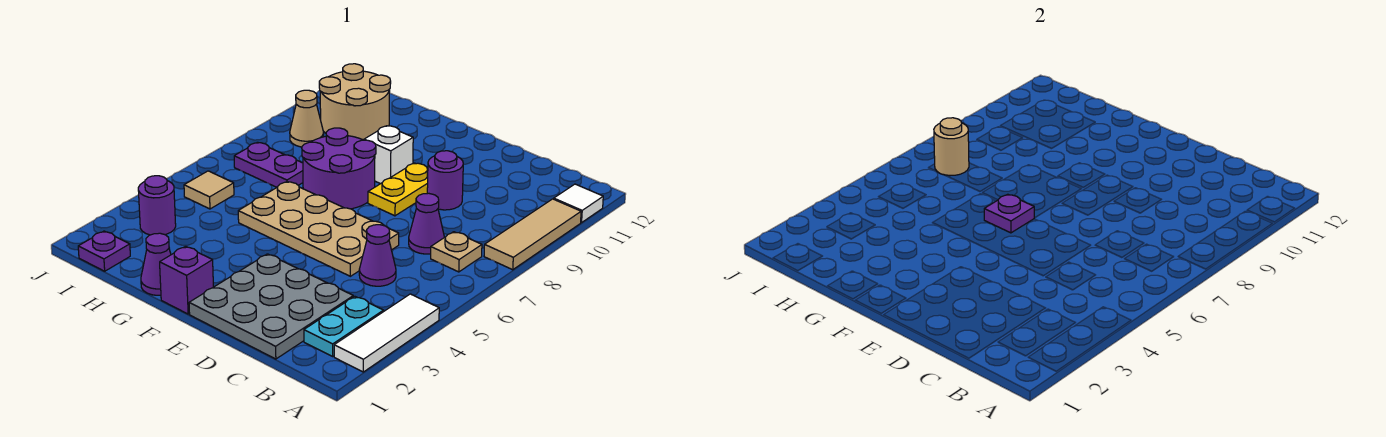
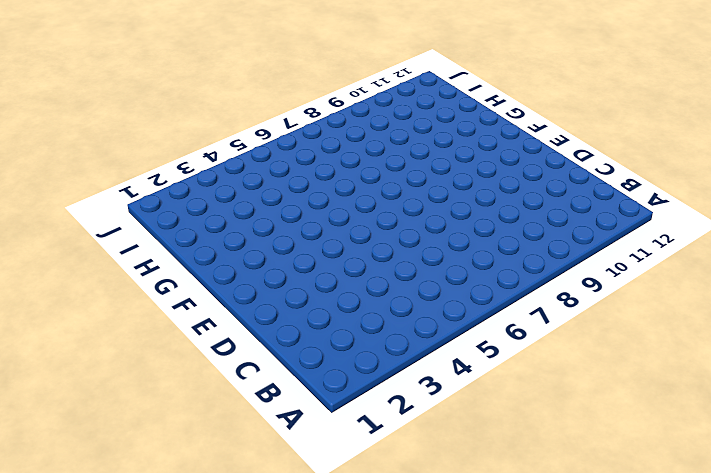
none -> white 1x3 tile [334,294,439,372]
none -> tan 1x3 tile [484,199,581,270]
none -> white 1x1 tile [554,184,603,223]

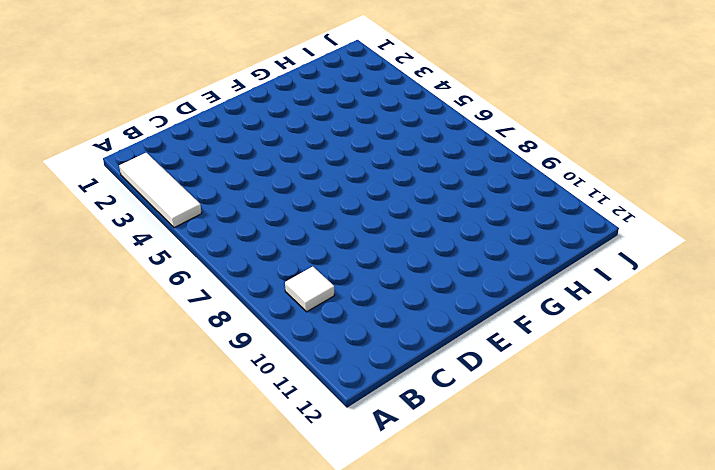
white 1x1 tile [285,267,335,312] -> white 1x1 tile moved to [554,184,603,223]
none -> tan 1x3 tile [484,199,581,270]
none -> cyan 1x2 plate [304,296,384,356]
none -> tan 1x1 plate [431,232,482,272]

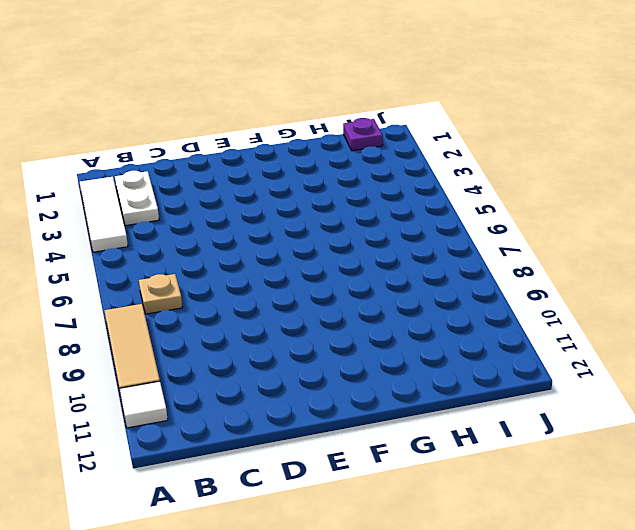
white 1x2 plate [115,171,159,226] -> cyan 1x2 plate [304,296,384,356]
none -> grey 3x3 plate [189,254,353,359]
none -> purple 1x1 cone [359,225,396,286]
none -> purple 1x1 cone [409,193,444,254]

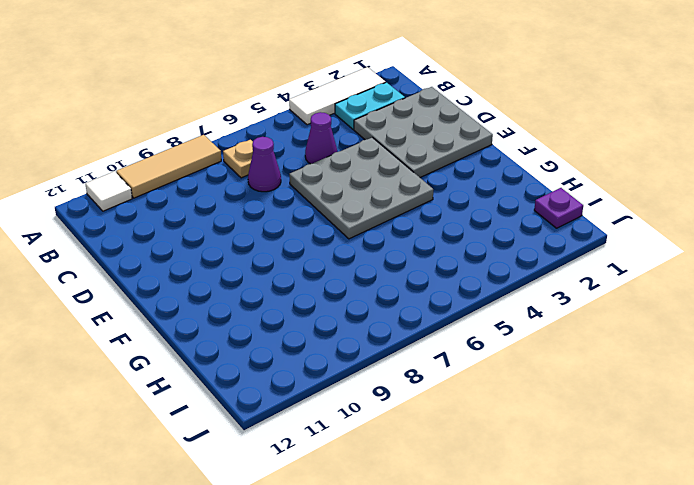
grey 3x3 plate [289,137,433,239] -> tan 2x4 plate [238,182,399,276]
none -> purple 1x1 round brick [427,151,463,210]
none -> yellow 1x2 plate [368,163,428,216]
none -> purple 1x1 brick [160,246,213,314]

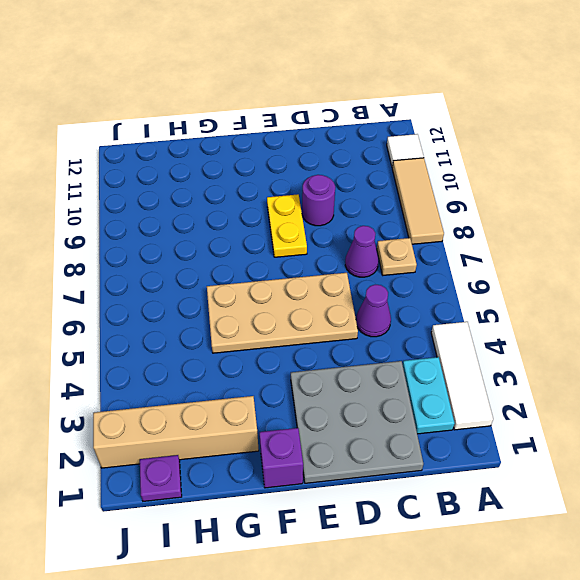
tan 1x4 brick [93,396,259,468] -> none
none -> purple 2x2 round brick [302,128,376,209]
none -> white 1x1 brick [364,126,413,184]
none -> purple 1x1 cone [141,233,171,295]

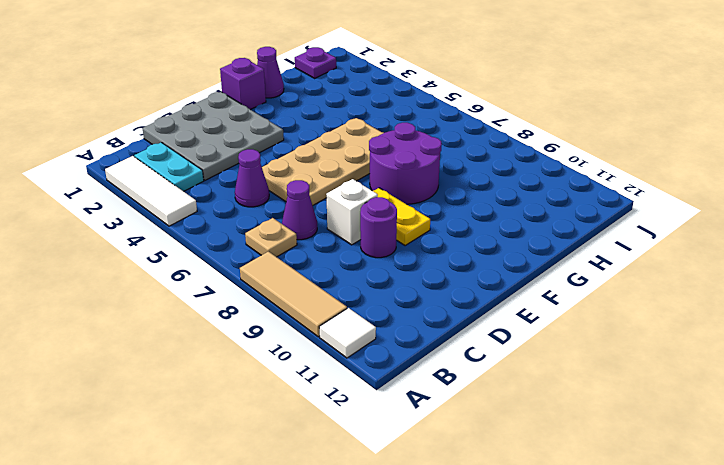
white 1x1 brick [326,179,378,245] -> white 1x1 brick moved to [364,126,413,184]
none -> purple 1x2 plate [234,142,303,187]
none -> tan 2x2 round brick [319,64,391,140]
none -> purple 1x1 round brick [138,176,176,235]

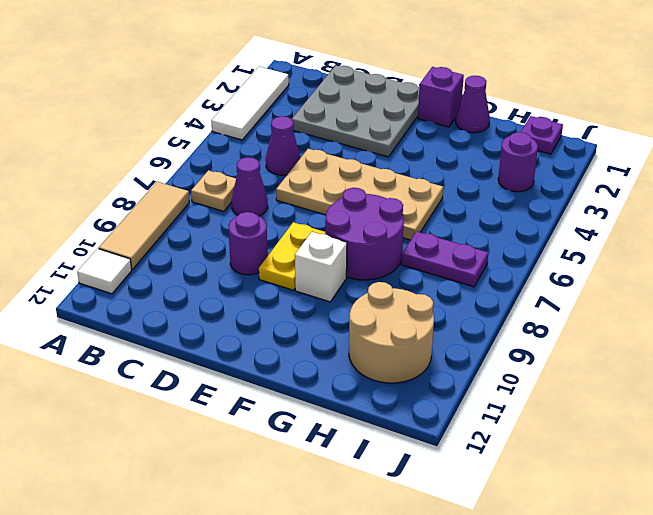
none -> cyan 1x2 plate [304,296,384,356]
none -> tan 1x1 tile [184,171,234,209]
none -> tan 1x1 cone [290,90,324,147]

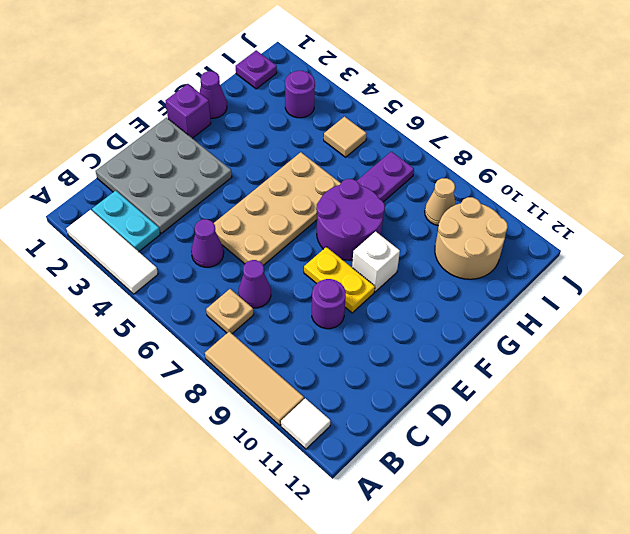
none -> purple 1x1 plate [984,194,1034,233]
none -> tan 1x1 round brick [934,118,969,176]

